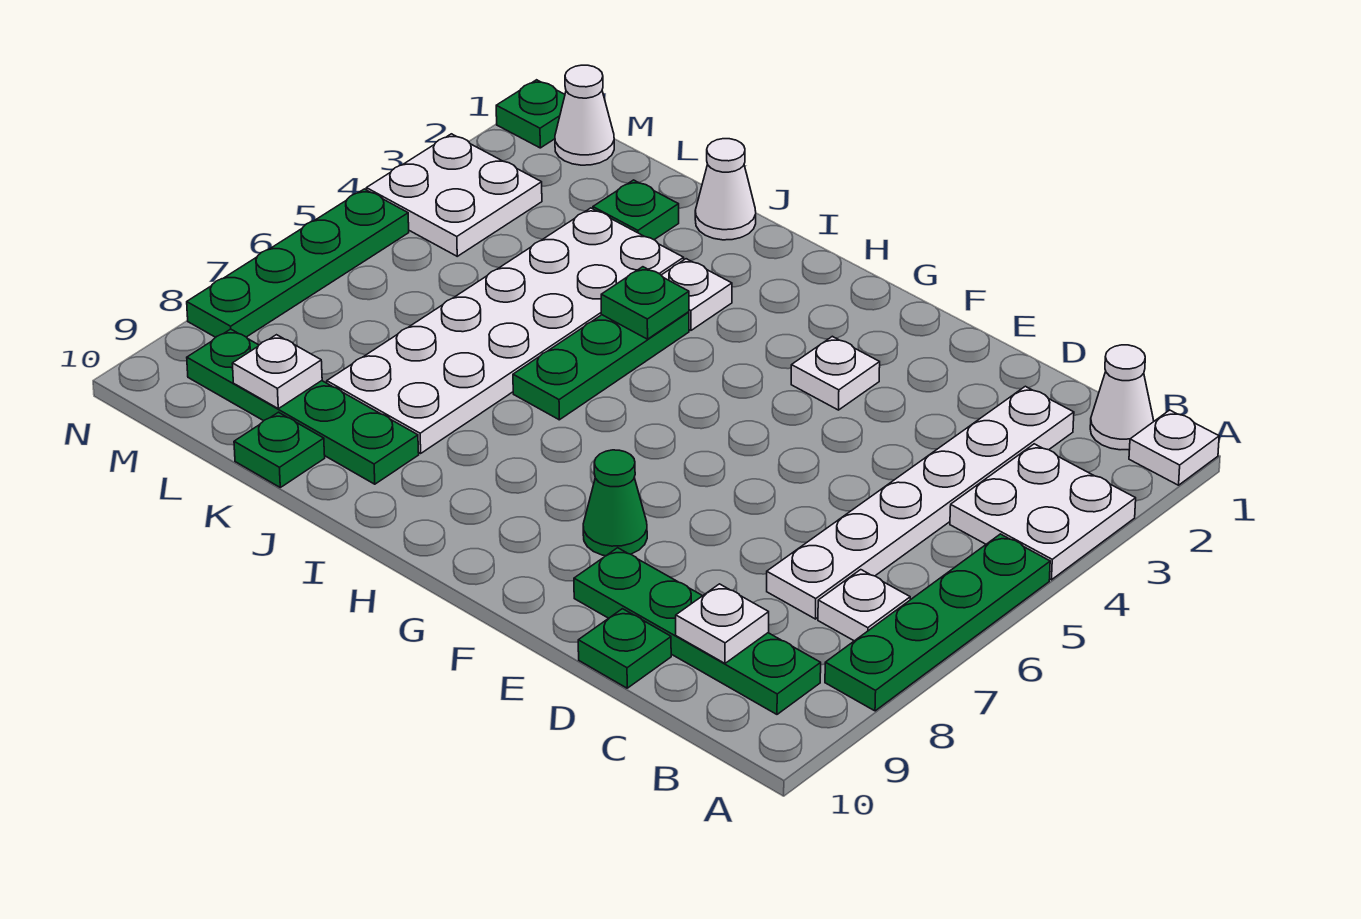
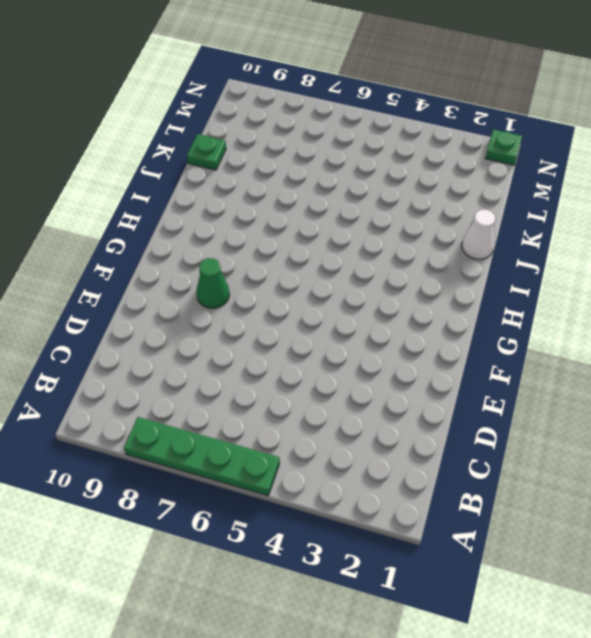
none -> white 1x1 plate [1129,410,1219,485]
none -> white 2x2 plate [950,444,1136,580]
none -> white 1x1 cone [1090,345,1154,450]

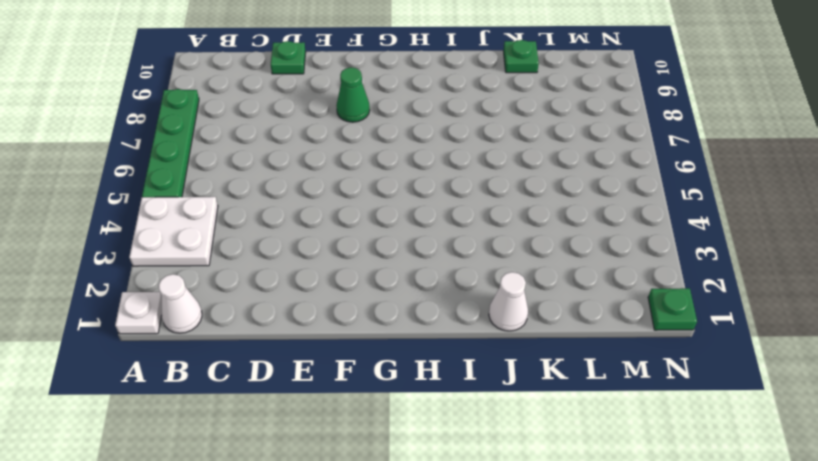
none -> white 1x1 plate [818,570,911,641]
none -> green 1x4 plate [574,548,821,714]
none -> white 1x6 plate [767,386,1074,619]

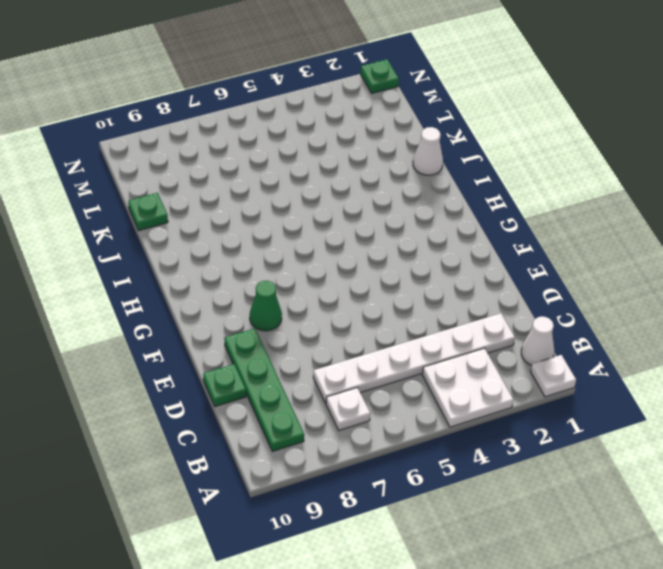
none -> green 1x4 plate [825,534,1050,711]
none -> white 1x1 plate [791,336,880,410]
none -> white 1x1 plate [661,259,732,330]

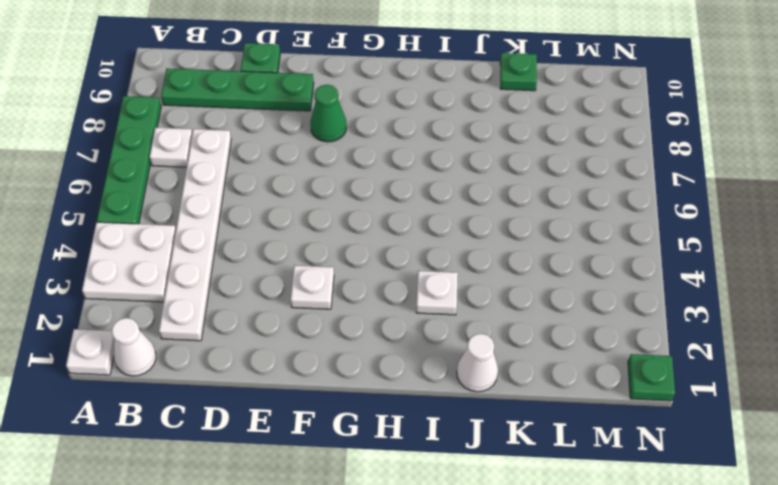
none -> green 1x3 plate [513,312,689,420]
none -> white 2x6 plate [327,208,684,453]
none -> green 1x4 plate [187,329,419,484]

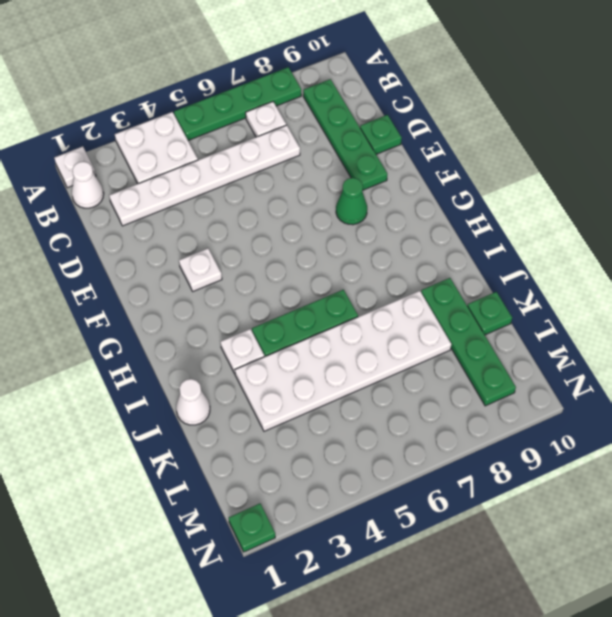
none -> green 1x1 plate [593,180,679,240]
none -> white 1x1 cone [555,65,614,165]
none -> white 2x2 plate [366,134,542,256]

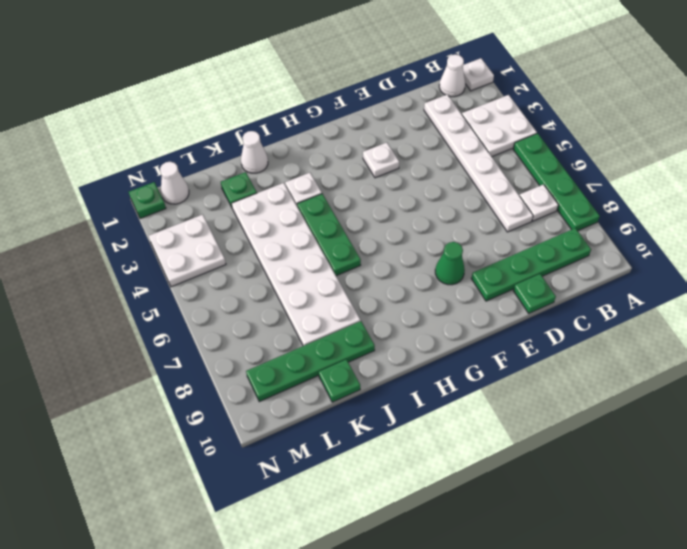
none -> green 1x4 plate [187,189,409,337]
none -> white 1x1 plate [676,584,769,663]
none -> green 1x1 plate [601,267,689,339]

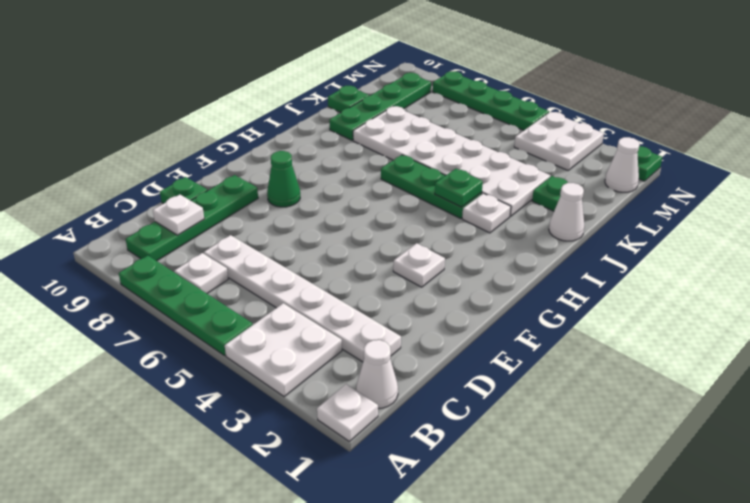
none -> white 1x1 plate [232,335,322,409]

